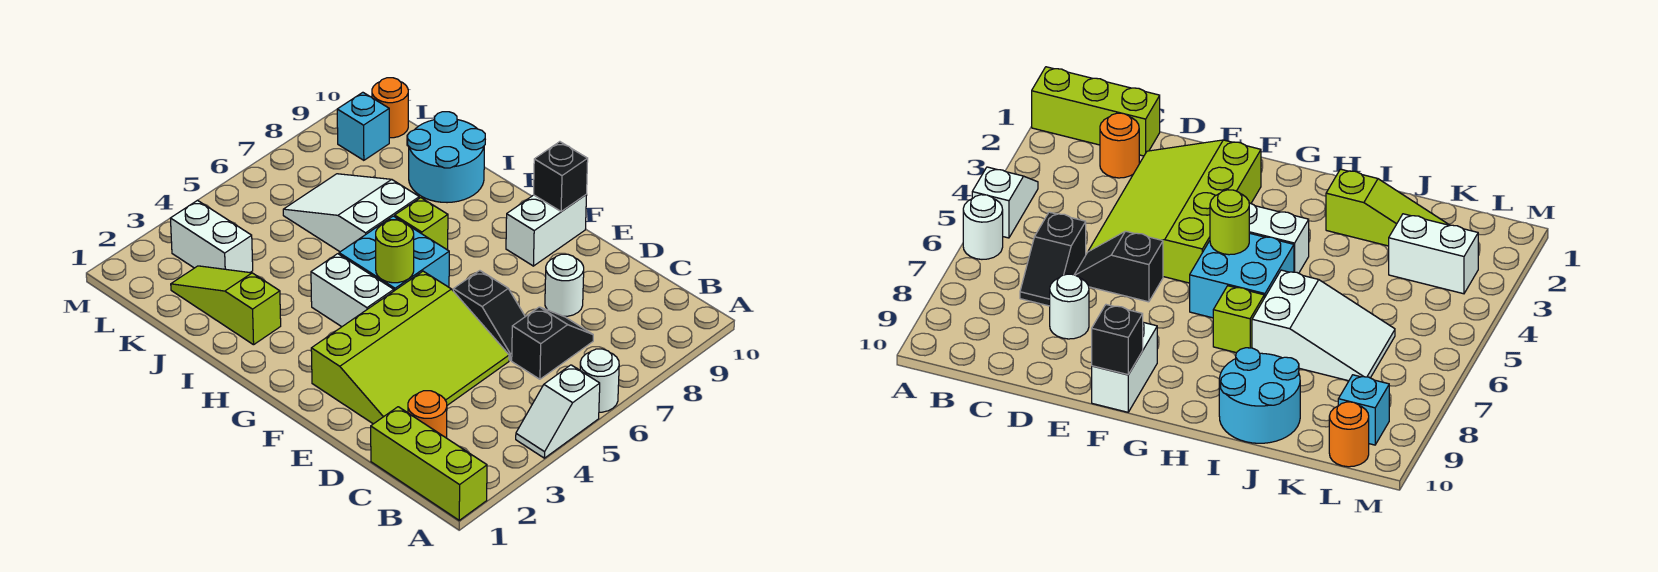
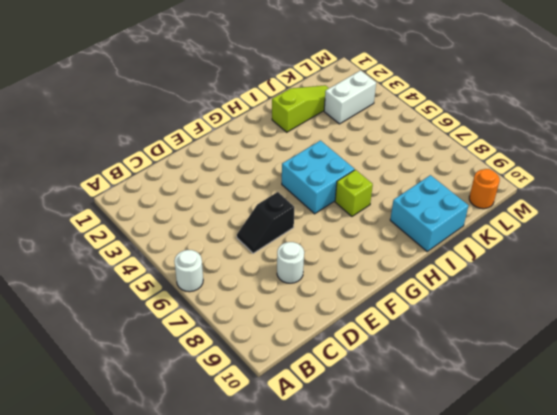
cyan 2x2 brick [390,175,468,251] -> cyan 2x2 round brick [408,112,485,203]
none -> lime 1x3 brick [371,407,487,520]
none -> white 1x2 slope [516,365,600,458]
none -> orange 1x1 round brick [408,391,447,438]

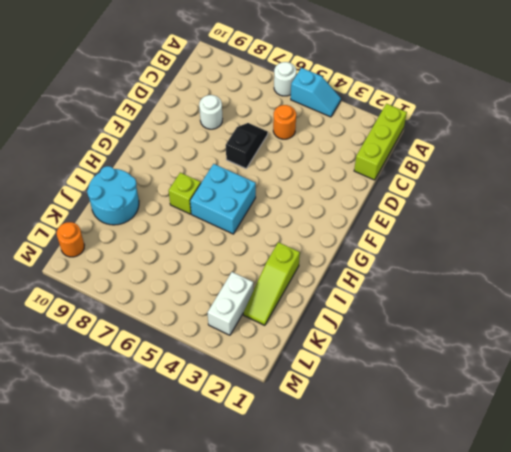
cyan 1x2 slope [291,68,341,117] -> white 1x2 slope [516,365,600,458]
orange 1x1 round brick [273,105,296,139] -> orange 1x1 round brick moved to [408,391,447,438]
none -> black 1x2 slope [512,307,593,379]
none -> lime 3x4 slope [311,271,509,424]
none -> white 1x2 brick [506,195,587,266]

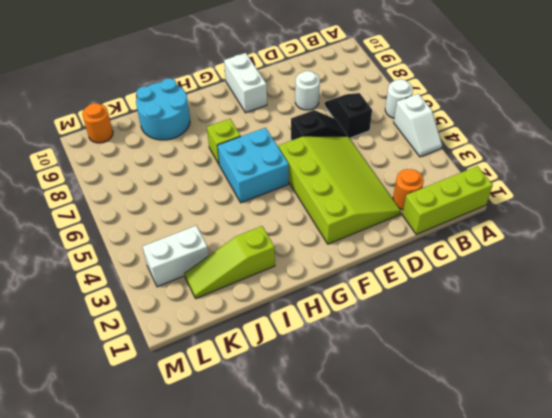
none -> white 1x2 brick [311,254,394,327]
none -> white 2x3 slope [283,174,419,252]
none -> cyan 1x1 brick [337,92,389,160]

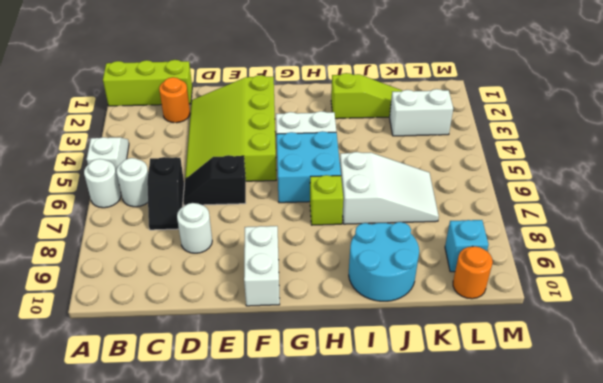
white 1x1 round brick [116,158,148,207] -> none
none -> black 1x1 brick [534,142,588,212]
none -> lime 1x1 round brick [376,220,414,283]

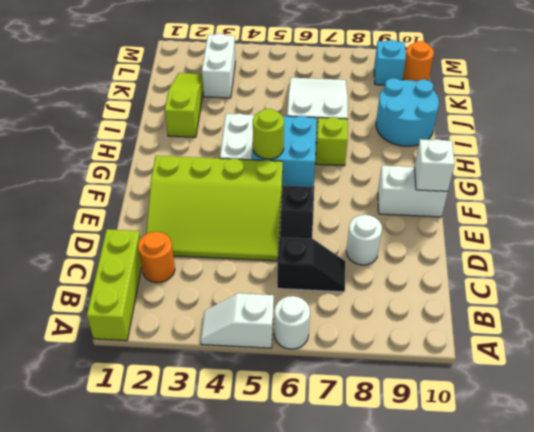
white 1x1 brick [415,139,455,191] -> black 1x1 brick [534,142,588,212]

